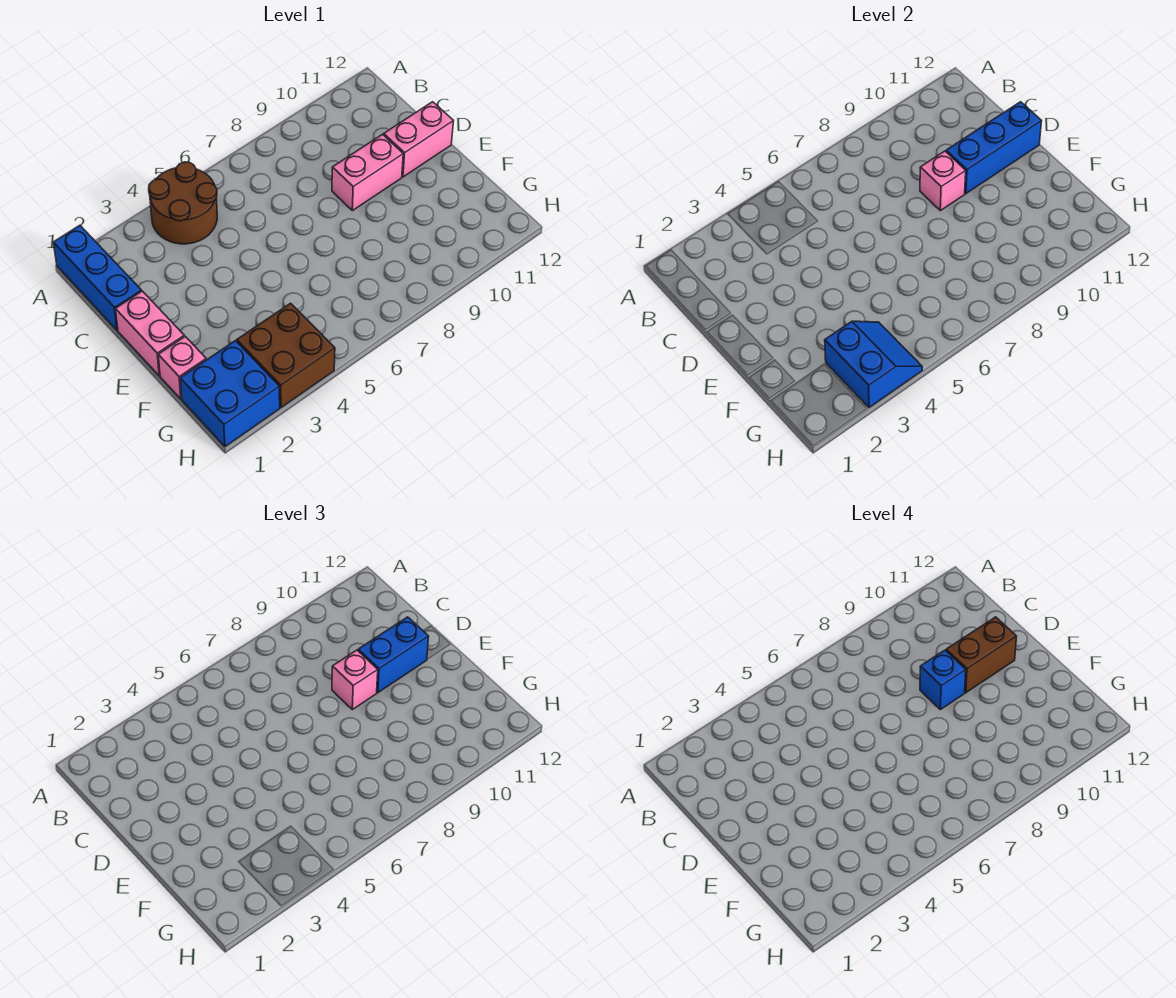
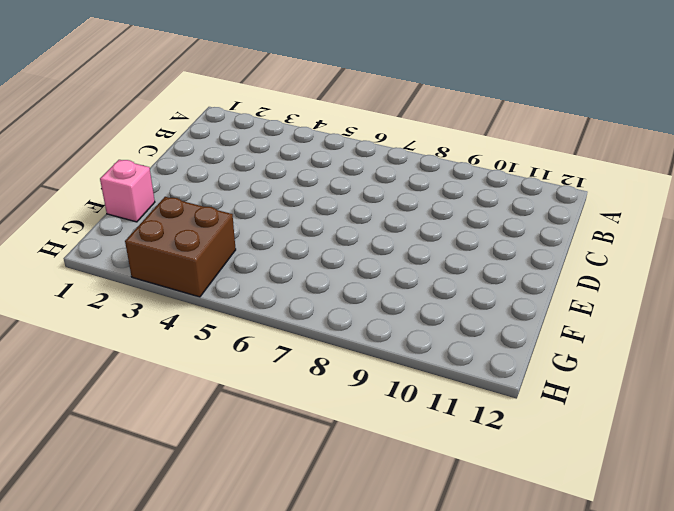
none -> blue 1x3 brick [53,226,141,330]
none -> brown 2x2 round brick [149,162,217,244]
none -> pink 1x2 brick [115,291,184,376]

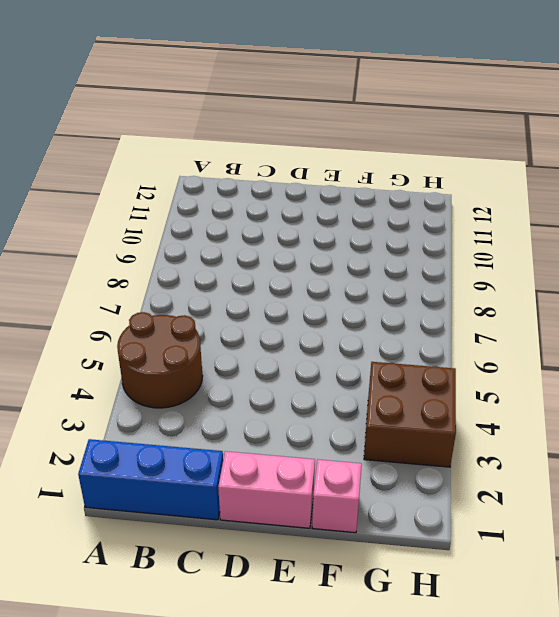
none -> pink 1x2 brick [332,134,403,211]
none -> pink 1x2 brick [384,102,454,177]
none -> blue 2x2 brick [180,341,280,446]

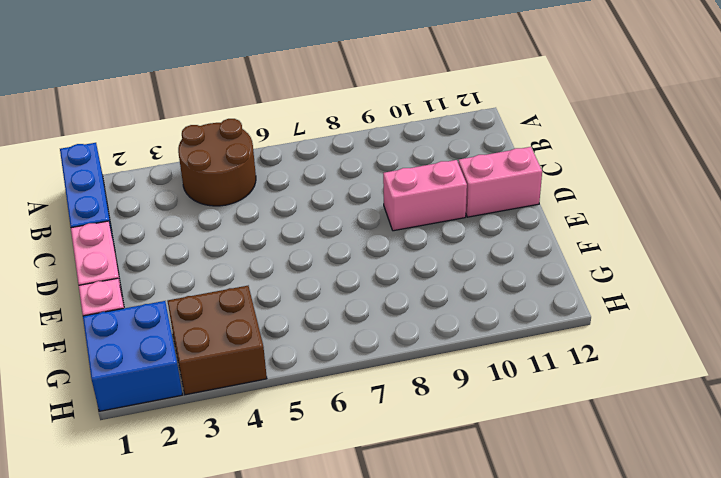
none -> pink 1x1 brick [920,151,966,211]
none -> blue 1x3 brick [946,102,1042,194]
none -> blue 2x2 slope [825,321,922,407]

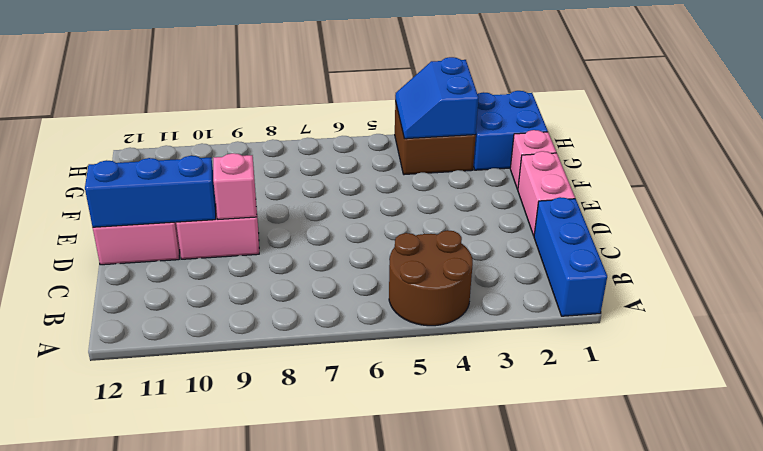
none -> pink 1x1 brick [332,650,378,710]
none -> blue 1x2 brick [358,617,429,693]
none -> blue 1x1 brick [920,650,966,710]

